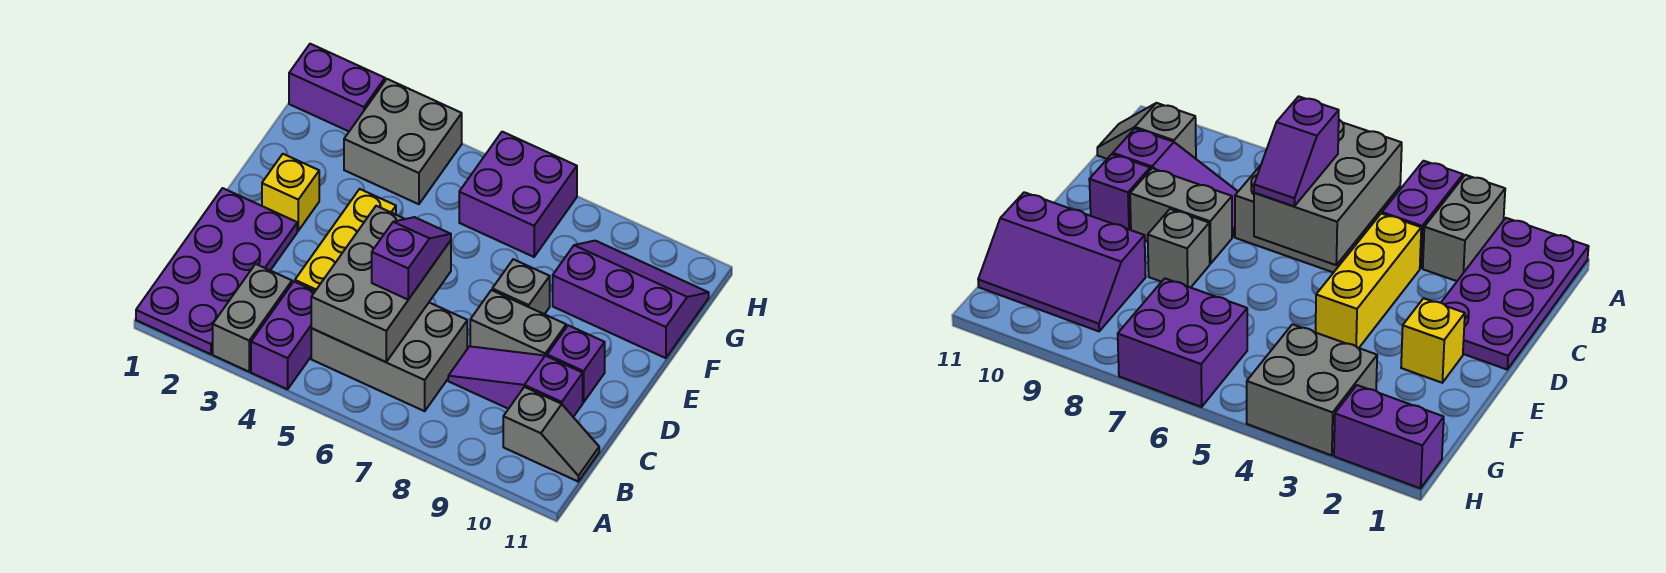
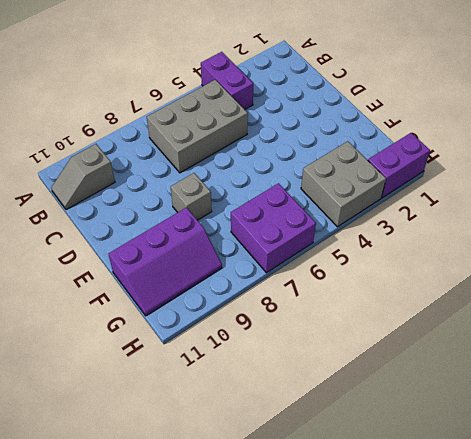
none -> purple 2x4 plate [136,188,297,354]
none -> grey 1x2 brick [213,264,292,372]
none -> yellow 1x3 brick [295,189,396,291]

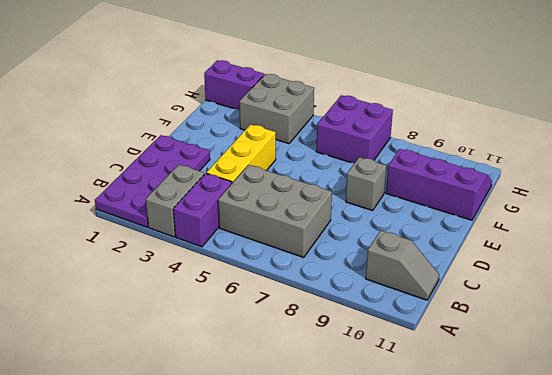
none -> purple 1x3 slope [448,346,583,417]
none -> grey 1x2 brick [470,290,566,356]
none -> purple 1x1 brick [547,325,605,402]

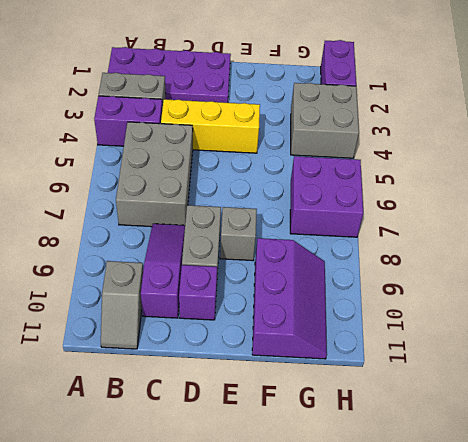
none -> yellow 1x1 brick [262,154,319,231]
none -> grey 2x3 brick [311,206,451,362]
none -> purple 1x2 slope [372,217,451,299]

